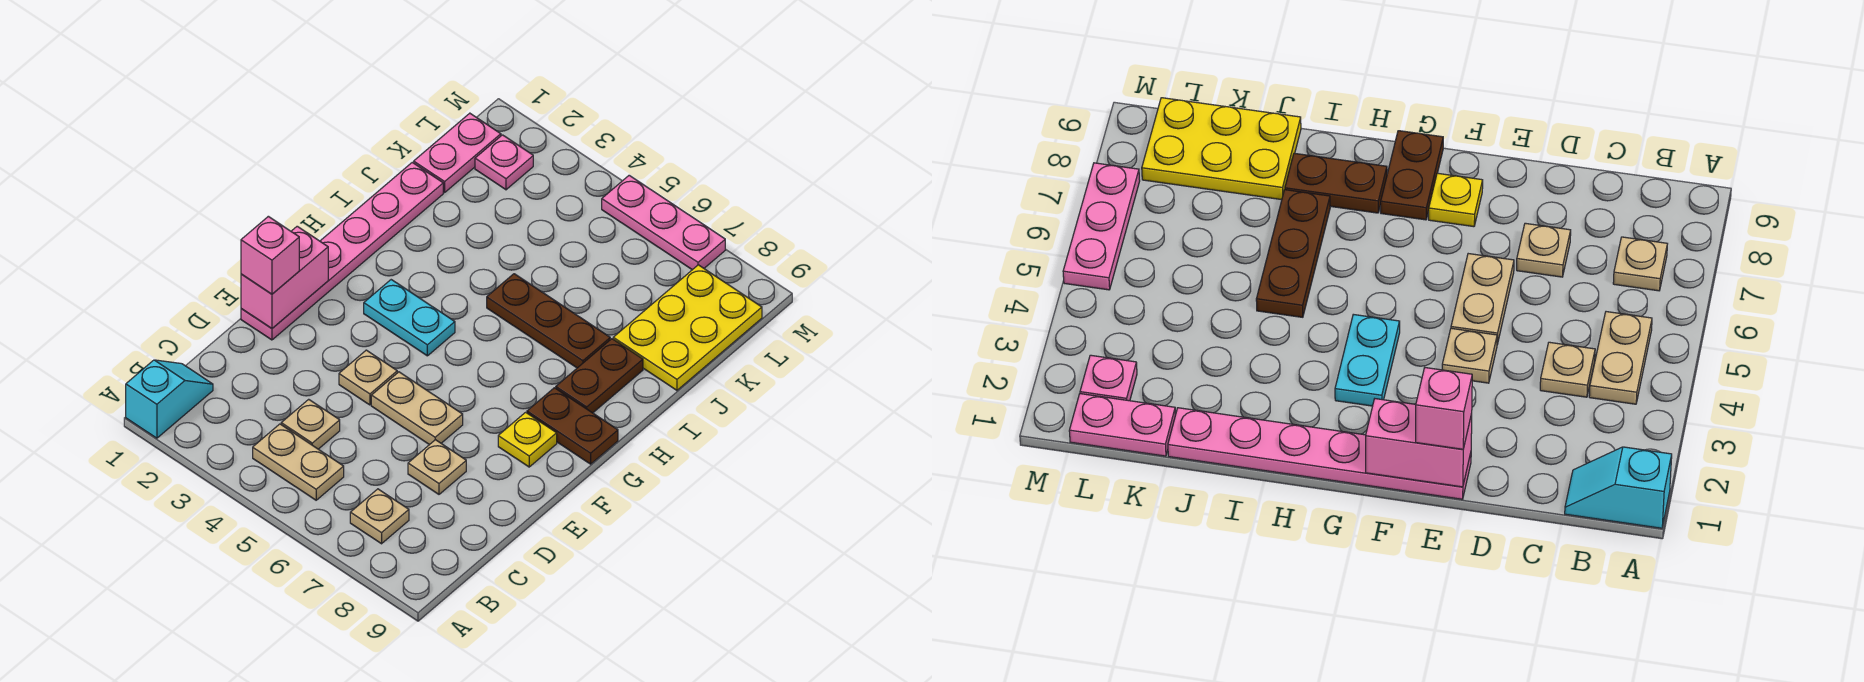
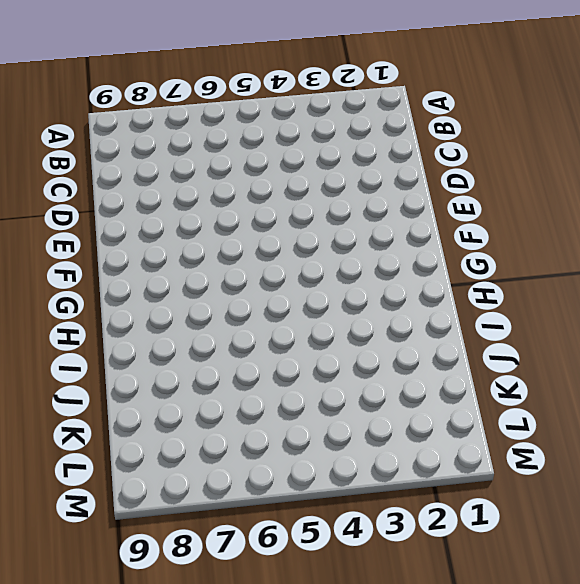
none -> cyan 1x2 slope [126,360,213,438]
none -> tan 1x2 plate [253,424,344,500]
none -> tan 1x1 plate [350,489,409,544]

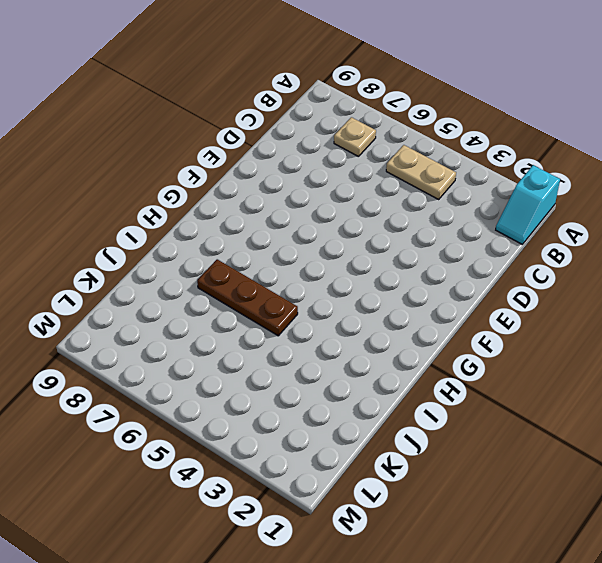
none -> tan 1x1 plate [281,399,340,449]
none -> tan 1x1 plate [408,440,466,494]
none -> pink 1x6 plate [241,162,443,340]

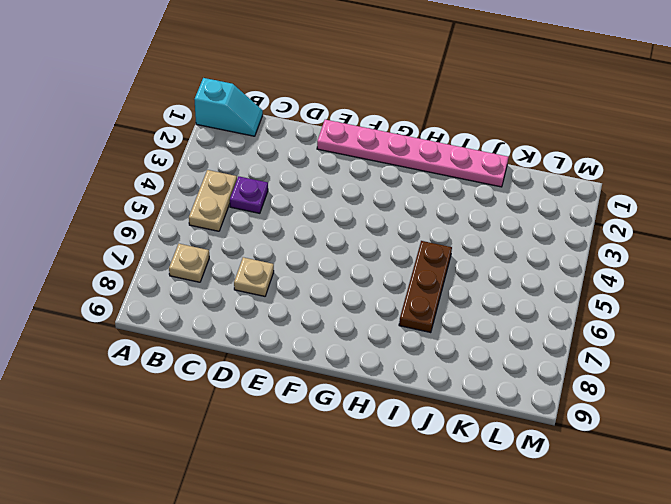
purple 1x1 plate [230,176,268,213] -> tan 1x1 plate [281,399,340,449]
none -> tan 1x1 plate [339,350,397,405]
none -> tan 1x2 plate [371,372,463,445]
none -> yellow 1x1 plate [498,412,557,467]

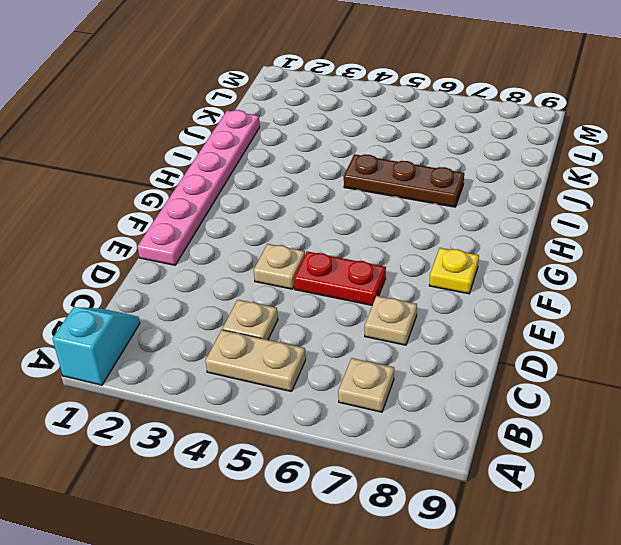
red 1x2 plate [294,252,386,305] -> tan 1x2 plate [371,372,463,445]
none -> cyan 1x2 plate [364,280,455,356]
none -> brown 1x2 plate [527,388,618,464]
none -> brown 1x2 plate [556,339,643,413]

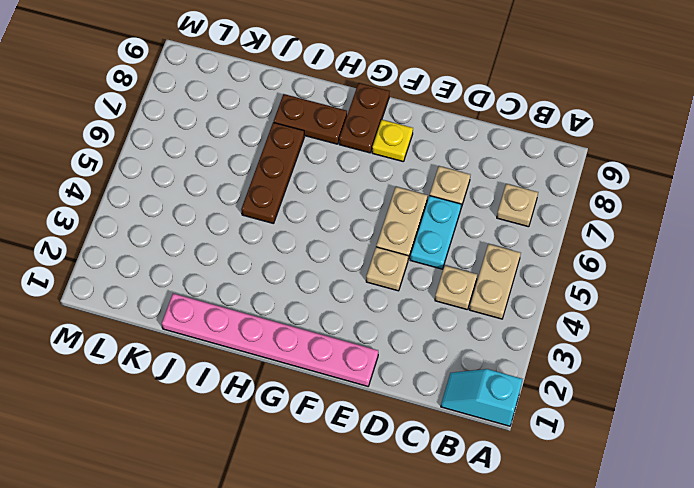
cyan 1x2 plate [410,196,461,269] -> cyan 1x2 plate moved to [364,280,455,356]
none -> yellow 2x3 plate [613,265,762,390]
none -> pink 1x2 plate [414,113,501,192]
none -> pink 1x1 plate [475,135,533,190]

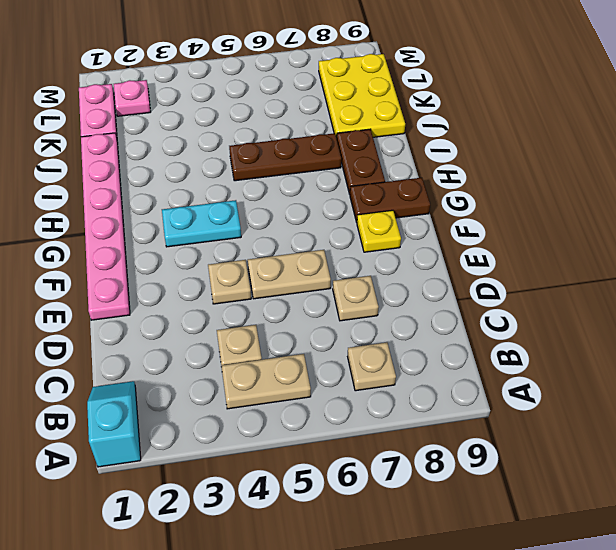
none -> pink 1x3 plate [602,175,725,270]
none -> pink 1x2 brick [241,226,328,329]
none -> pink 1x1 brick [241,216,299,294]

